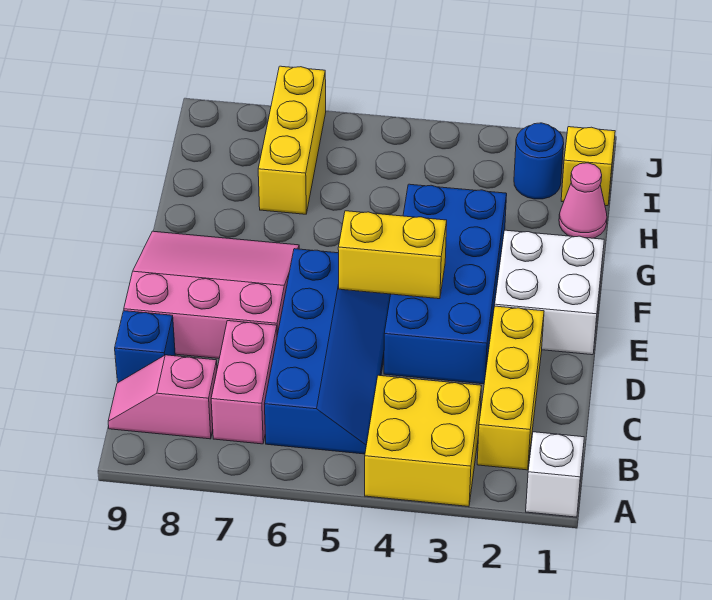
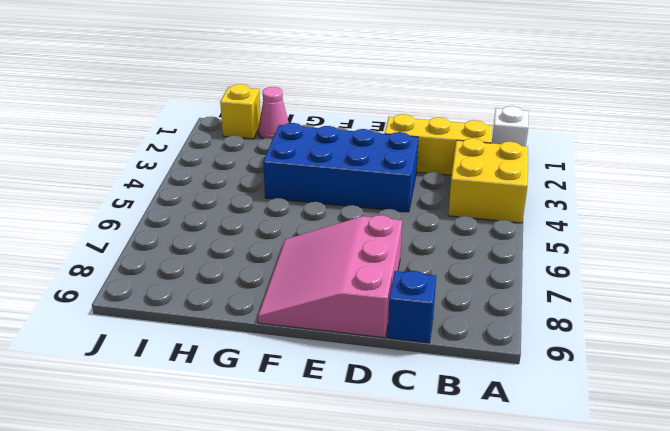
none -> blue 2x4 slope [264,249,391,454]
none -> pink 1x2 brick [211,321,277,444]
none -> pink 1x2 slope [108,355,217,439]

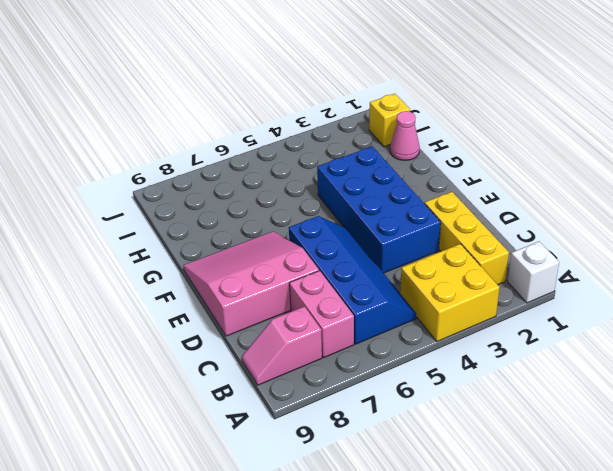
none -> blue 1x1 brick [115,311,175,382]
none -> white 2x2 brick [495,230,604,355]
none -> yellow 1x3 brick [258,66,326,214]

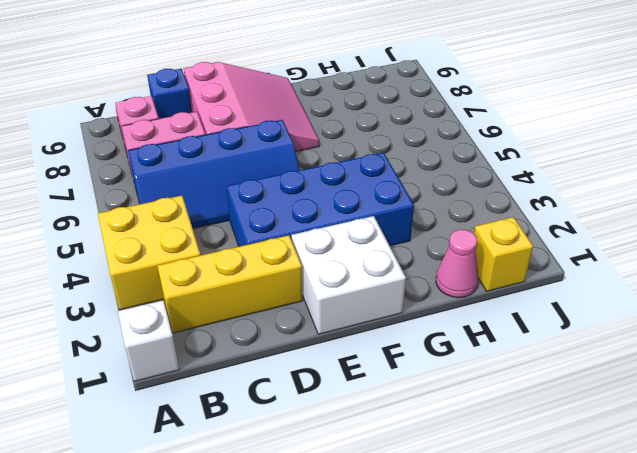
none -> yellow 1x3 brick [258,66,326,214]
none -> blue 1x1 round brick [514,123,564,199]
none -> yellow 1x2 brick [338,211,447,299]

